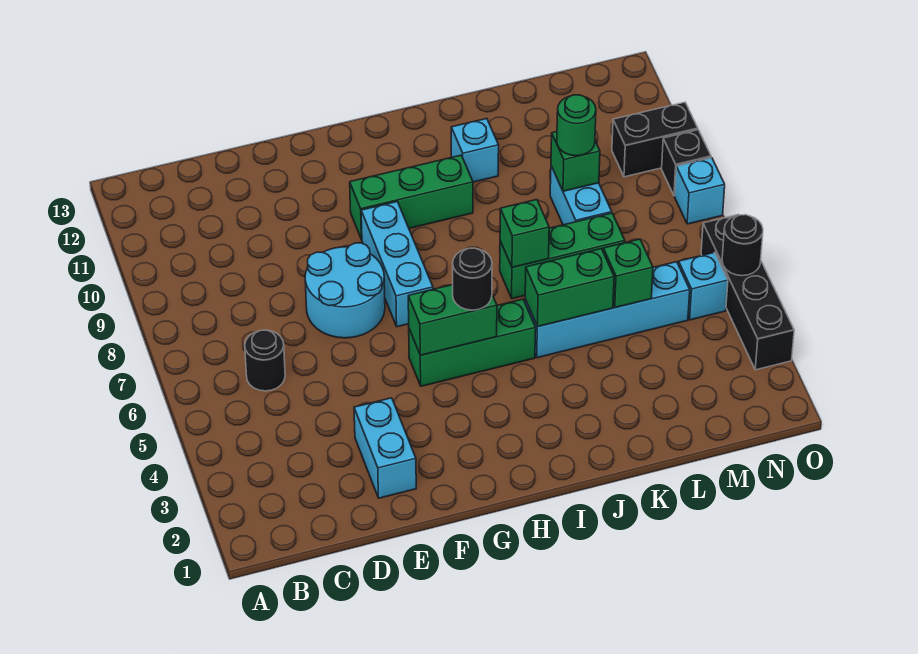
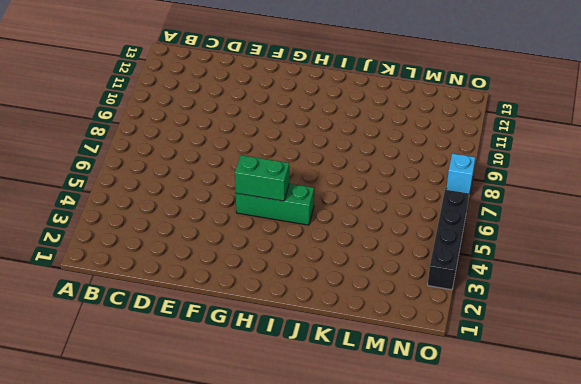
none -> black 1x1 round brick [245,330,285,391]
none -> cyan 1x2 brick [354,398,416,498]
none -> cyan 2x2 round brick [305,243,385,338]

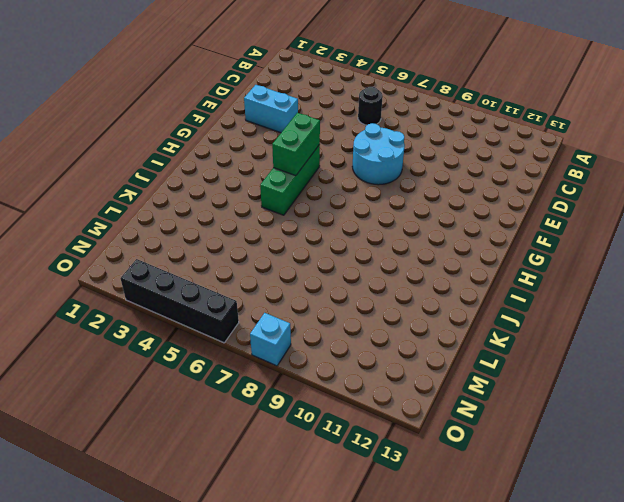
none -> cyan 1x3 brick [361,202,433,327]
none -> green 1x3 brick [350,155,473,240]
none -> cyan 1x4 brick [525,262,690,358]

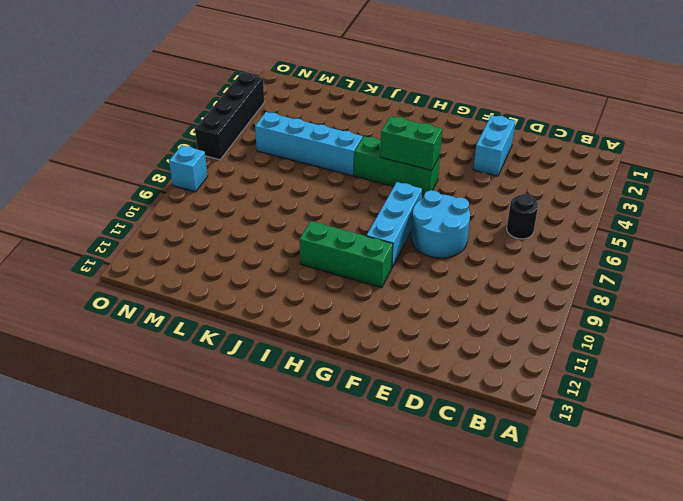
none -> green 1x3 brick [500,213,625,299]
none -> cyan 1x1 brick [451,119,499,182]
none -> cyan 1x2 brick [550,166,612,225]

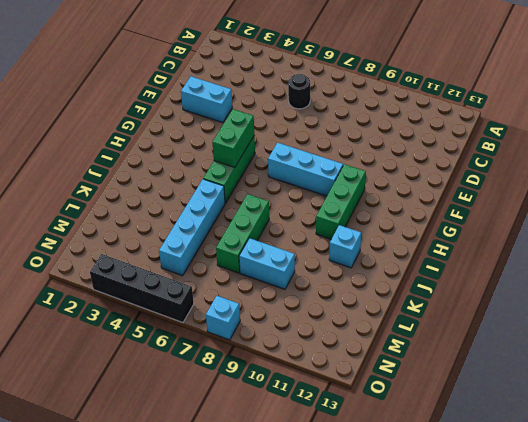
none -> cyan 2x2 round brick [305,243,385,338]
none -> cyan 1x1 brick [678,252,728,320]
none -> black 1x2 brick [612,102,698,177]

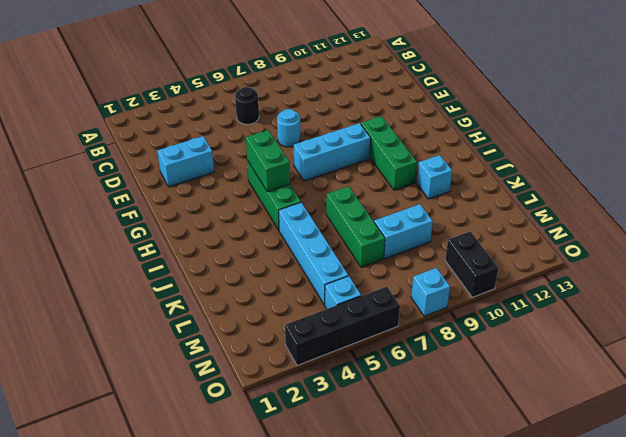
cyan 1x1 round brick [277,109,300,147] -> cyan 2x2 round brick [305,243,385,338]
none -> black 1x1 brick [662,130,711,196]
none -> green 1x2 brick [525,249,614,327]
none -> green 1x1 brick [500,200,549,267]

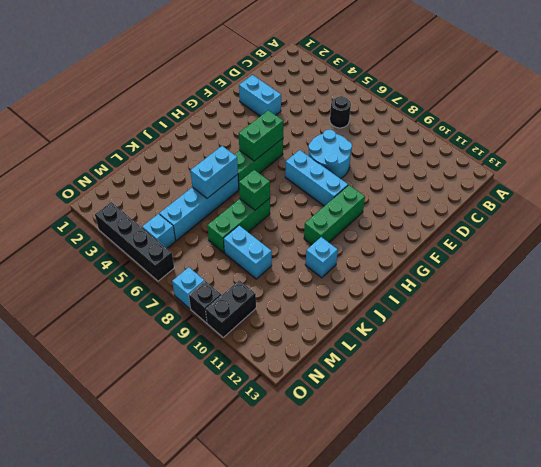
cyan 1x2 brick [190,146,238,198] -> green 1x2 brick [525,249,614,327]
none -> green 1x1 brick [603,239,653,308]
none -> green 1x1 brick [551,132,600,191]
none -> black 1x1 round brick [722,215,763,276]

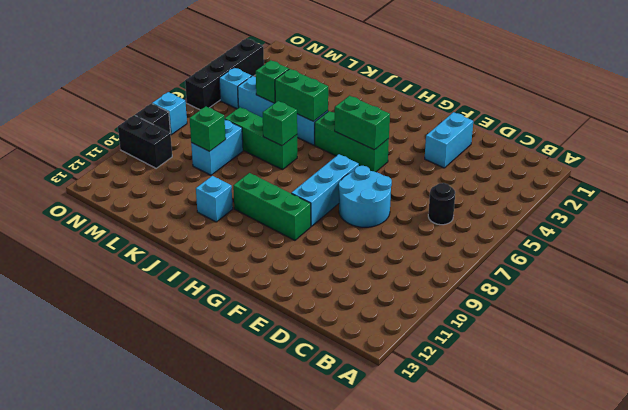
none -> black 1x1 round brick [722,215,763,276]
none -> black 1x1 round brick [453,248,492,310]
none -> green 1x1 round brick [557,95,596,156]

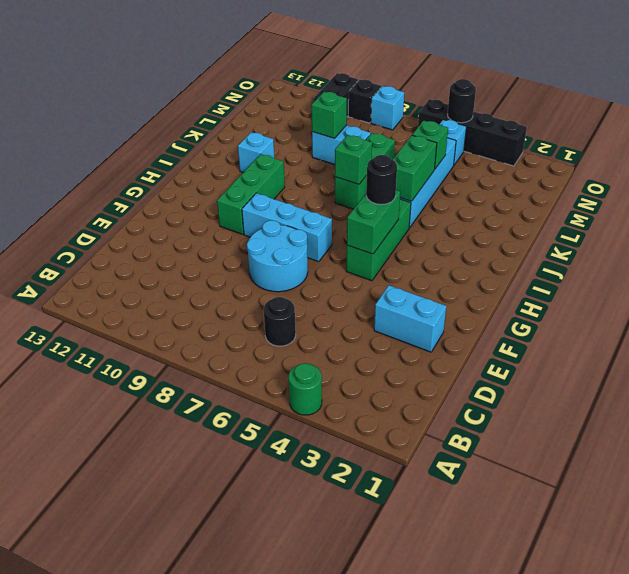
green 1x1 round brick [289,363,322,415] -> green 1x1 round brick moved to [557,95,596,156]

